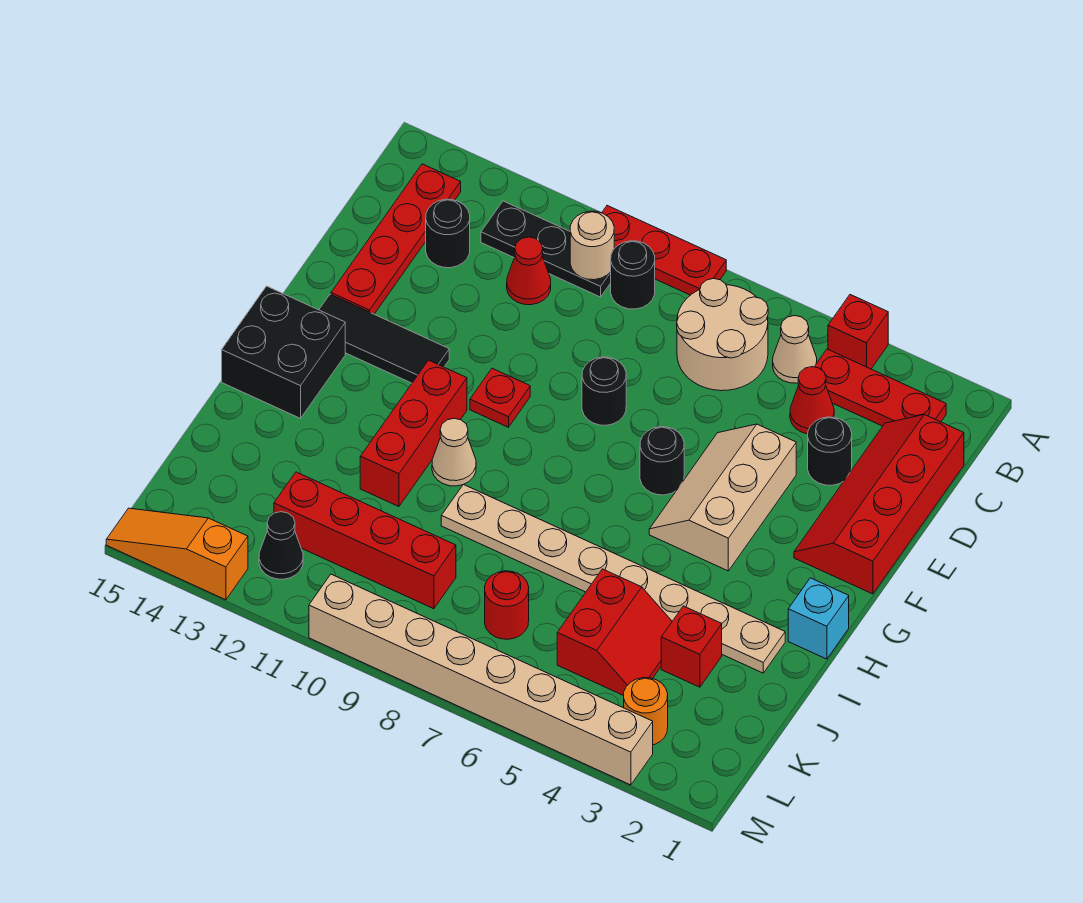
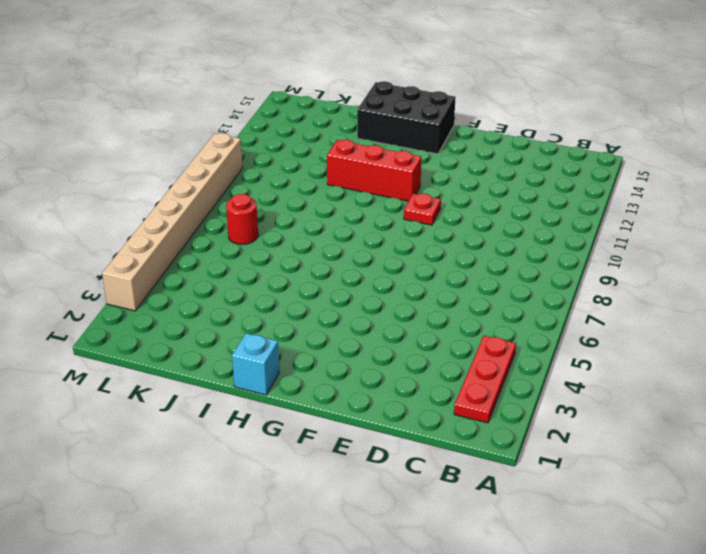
black 2x3 brick [357,81,456,154] -> black 2x2 brick [222,286,345,418]
none -> red 1x1 brick [828,295,888,369]
none -> red 1x3 plate [602,206,726,295]
none -> tan 1x1 cone [773,316,817,383]
none -> tan 2x2 round brick [677,279,768,391]

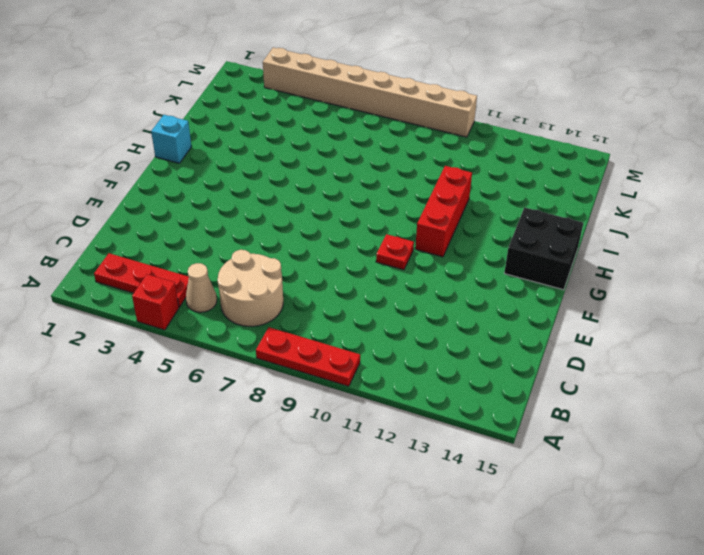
none -> black 1x1 round brick [611,241,655,309]
none -> black 1x3 plate [481,201,611,297]
none -> red 1x4 plate [331,164,461,314]
none -> red 2x4 slope [794,415,964,594]

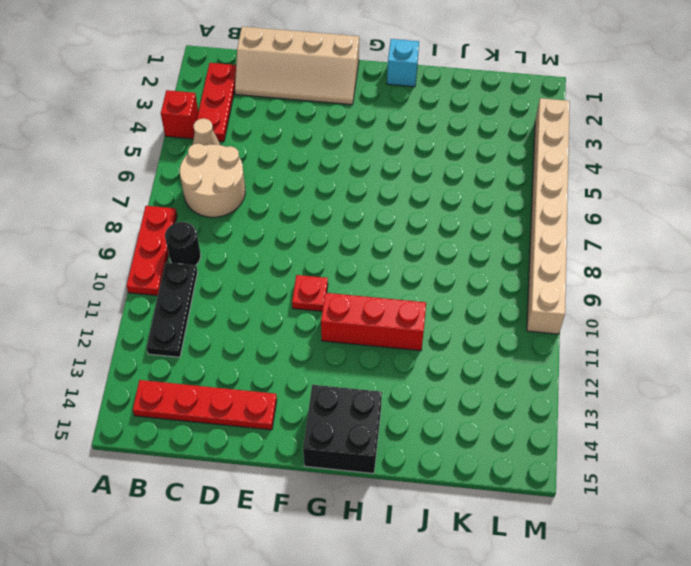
tan 2x4 slope [235,27,359,105] -> red 2x4 slope [794,415,964,594]
none -> red 1x1 cone [790,367,834,434]
none -> red 1x1 cone [507,237,551,305]
none -> black 1x1 round brick [426,199,470,268]
none -> black 1x1 round brick [808,417,852,485]

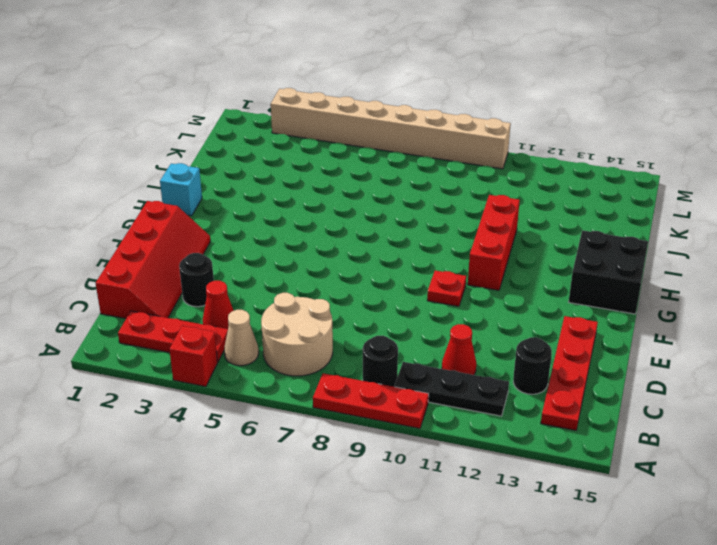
none -> tan 2x3 slope [649,424,796,571]
none -> black 1x1 round brick [582,357,626,425]
none -> black 1x1 round brick [640,427,684,495]
none -> black 1x3 tile [319,294,449,383]

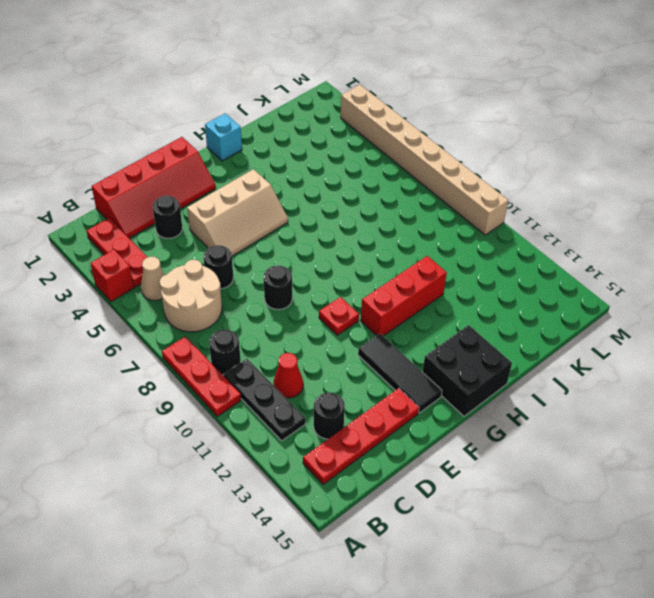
black 1x1 round brick [204,245,233,289] -> black 1x1 round brick moved to [640,427,684,495]
none -> red 1x1 cone [790,367,834,434]
none -> tan 1x1 cone [432,418,476,486]
none -> tan 1x8 plate [441,484,785,673]
none -> red 1x1 brick [661,606,722,687]

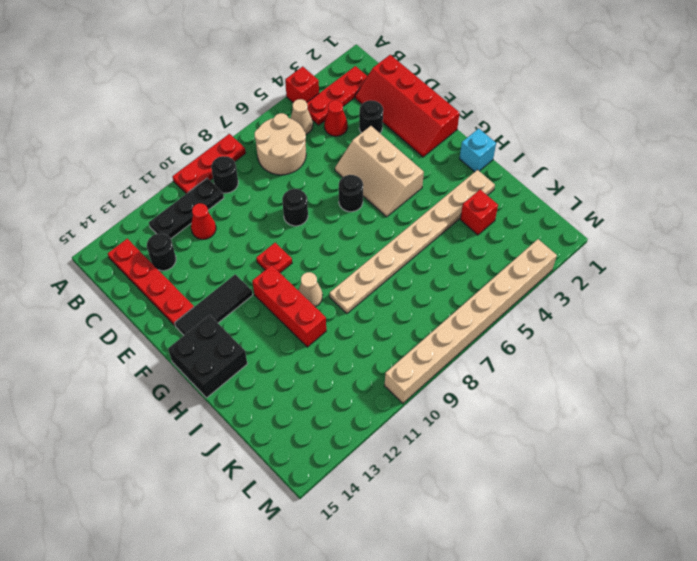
none -> red 2x2 slope [557,569,672,696]
none -> red 1x1 round brick [485,571,529,639]
none -> red 1x4 brick [274,472,456,609]
none -> orange 1x1 round brick [624,678,668,745]

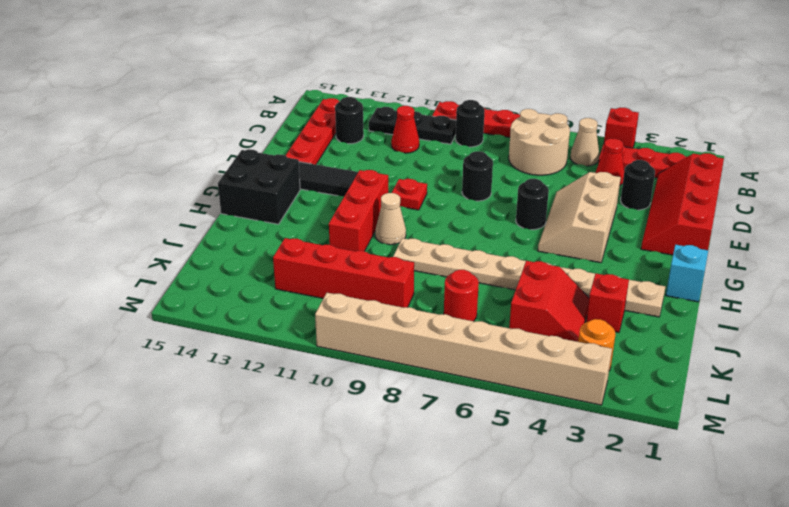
none -> black 1x1 cone [259,512,303,579]
none -> orange 1x3 slope [106,508,248,600]
none -> tan 1x1 round brick [570,211,614,280]

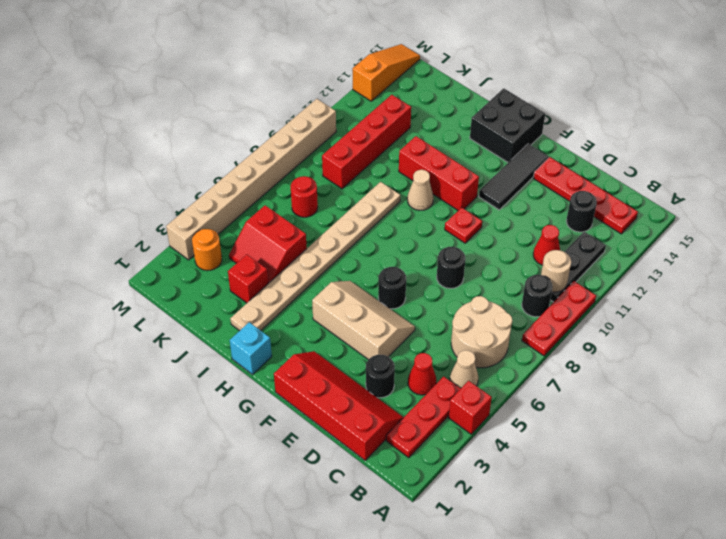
none -> black 1x1 cone [259,512,303,579]

